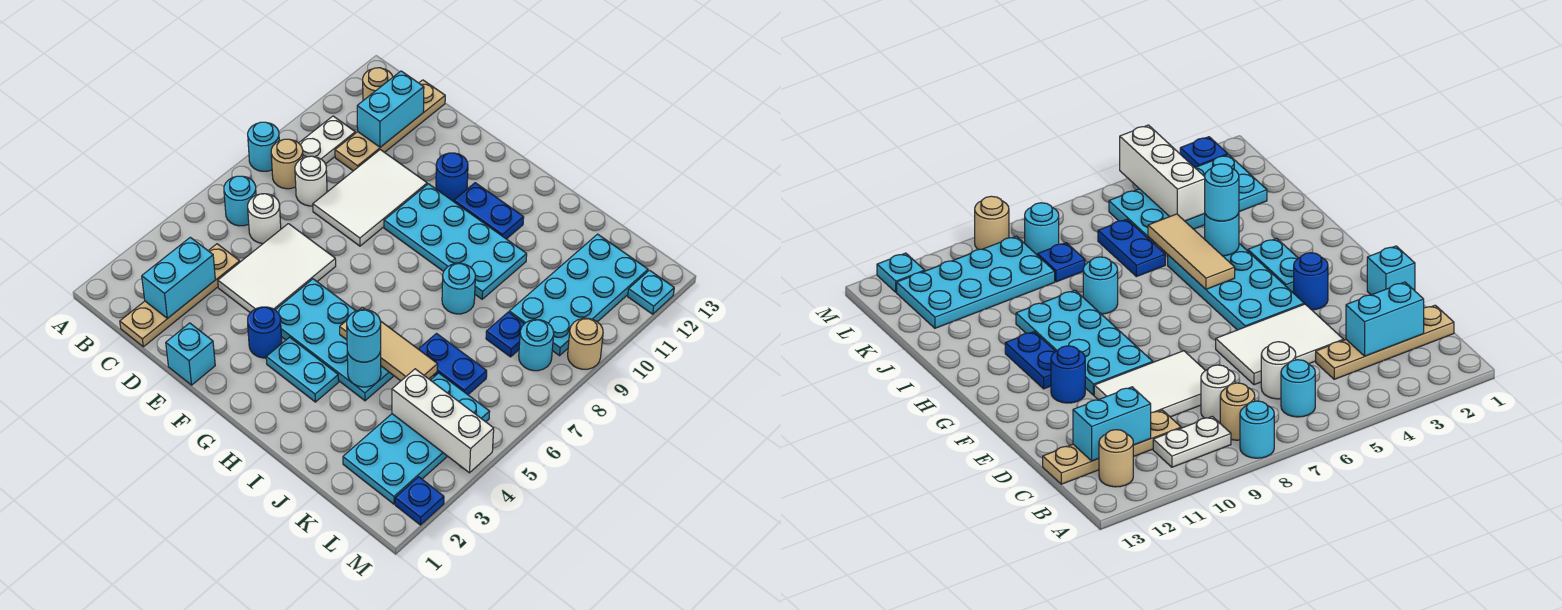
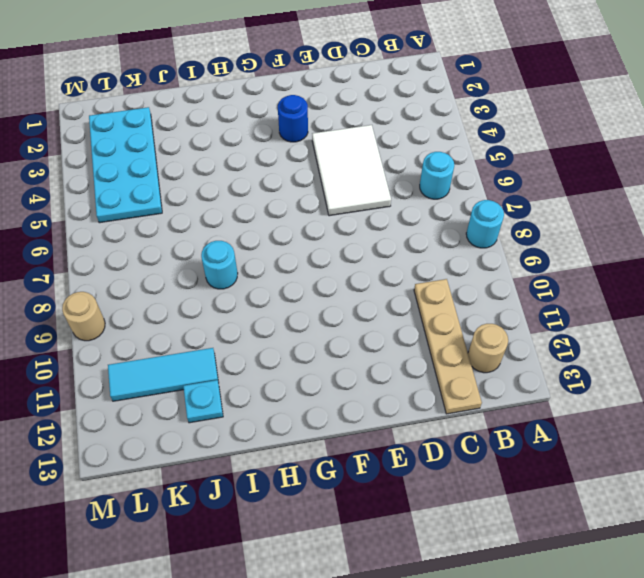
cyan 1x3 tile [108,348,218,401] -> cyan 2x4 plate [509,234,648,356]
cyan 1x1 plate [183,380,223,423] -> cyan 1x1 plate moved to [628,270,674,314]
none -> tan 1x1 round brick [271,139,303,189]
none -> white 1x2 plate [299,116,355,164]
none -> tan 1x4 plate [120,244,240,347]
none -> white 1x1 round brick [248,194,281,244]

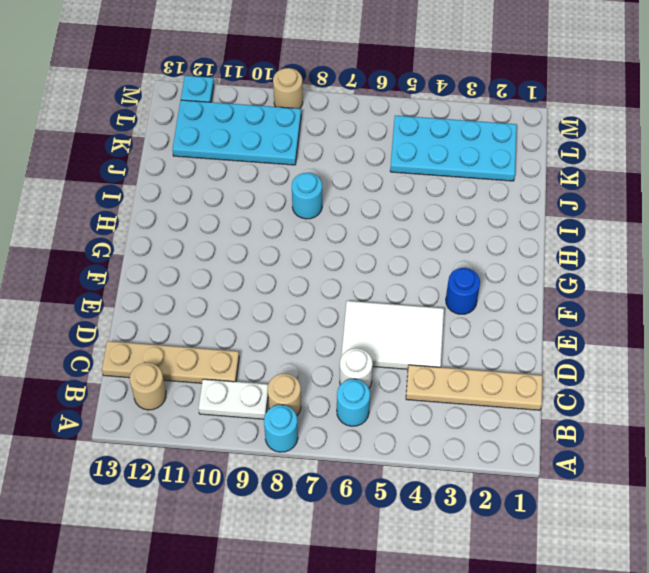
none -> white 1x1 round brick [295,156,327,206]
none -> white 2x3 tile [313,150,427,246]
none -> cyan 1x1 brick [166,323,215,385]
none -> cyan 2x4 plate [276,279,394,401]

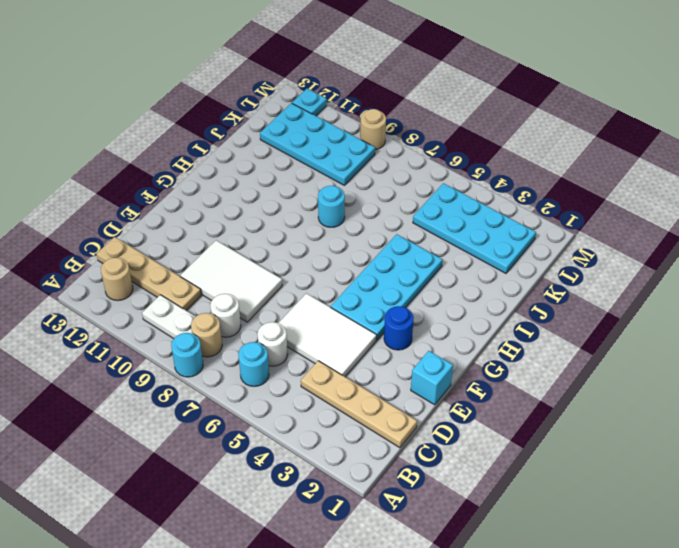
none -> cyan 2x4 plate [384,184,527,299]
none -> blue 1x1 round brick [436,153,468,202]
none -> cyan 1x2 plate [266,337,339,402]
none -> blue 1x2 plate [454,183,524,239]

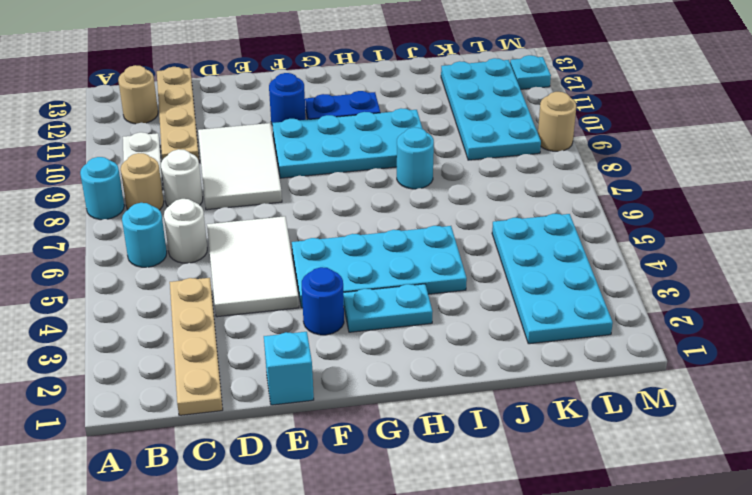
none -> blue 1x2 plate [419,334,487,395]
none -> blue 1x1 plate [486,312,524,357]
none -> cyan 1x1 round brick [519,320,554,371]
none -> blue 1x1 plate [395,477,444,525]

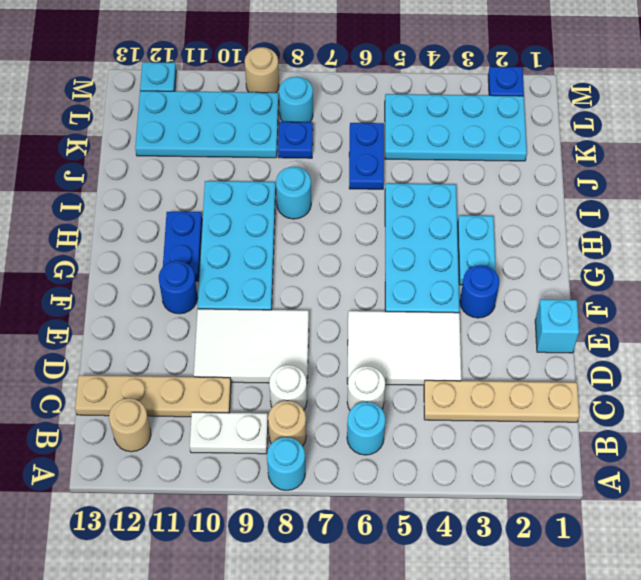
none -> cyan 1x2 brick [142,237,215,319]
none -> cyan 1x2 brick [357,71,424,147]
none -> tan 1x3 tile [340,307,438,381]
none -> cyan 1x1 round brick [347,351,381,387]

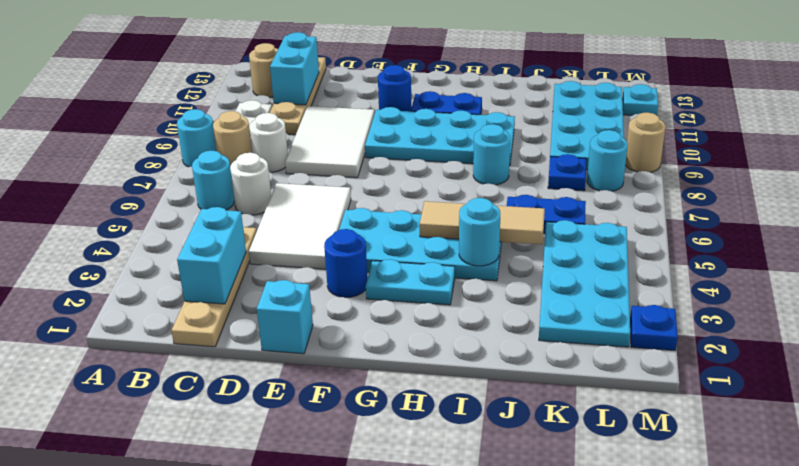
none -> white 1x3 brick [392,369,494,473]
none -> cyan 1x1 round brick [347,310,381,362]

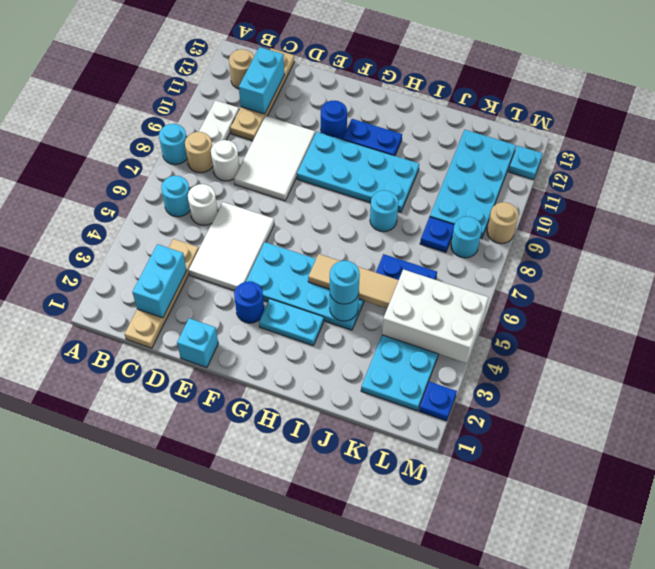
white 2x3 brick [382,269,489,363] -> white 1x3 brick [392,369,494,473]

